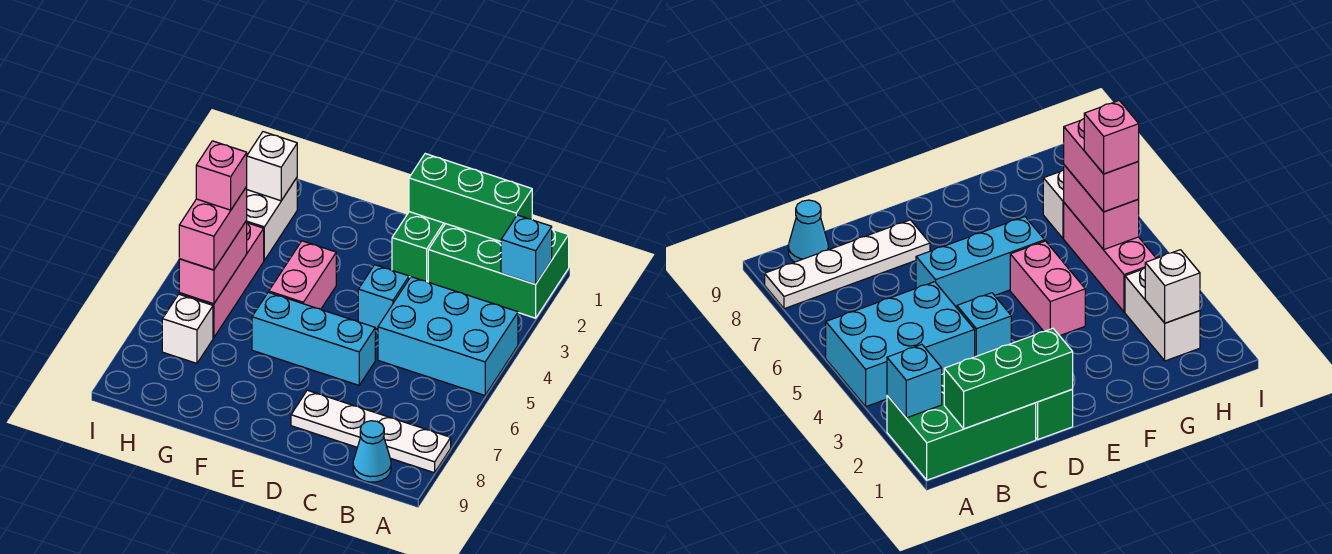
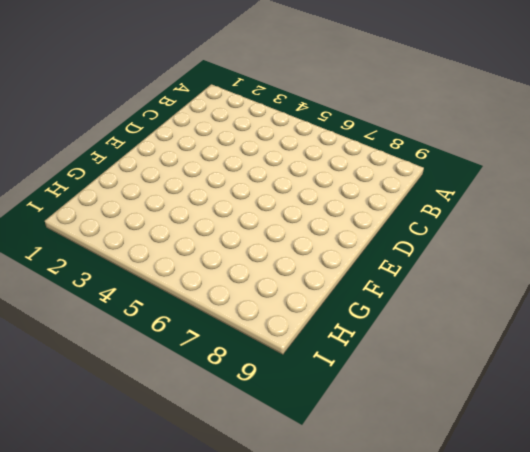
none -> green 2x3 brick [428,224,569,318]
none -> cyan 2x3 brick [378,277,518,395]
none -> white 1x4 plate [291,390,451,473]

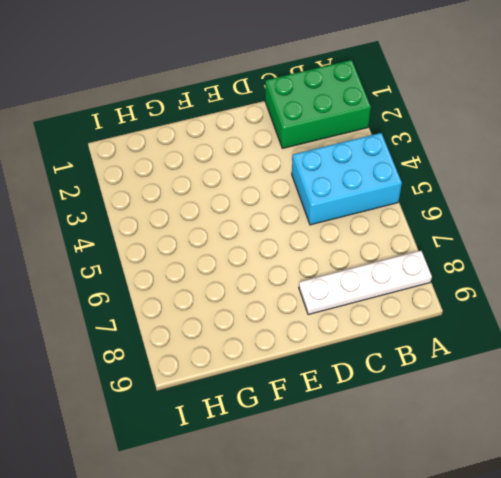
none -> cyan 1x1 cone [353,421,391,482]
none -> green 1x2 brick [392,212,445,281]
none -> cyan 1x1 brick [358,265,409,329]

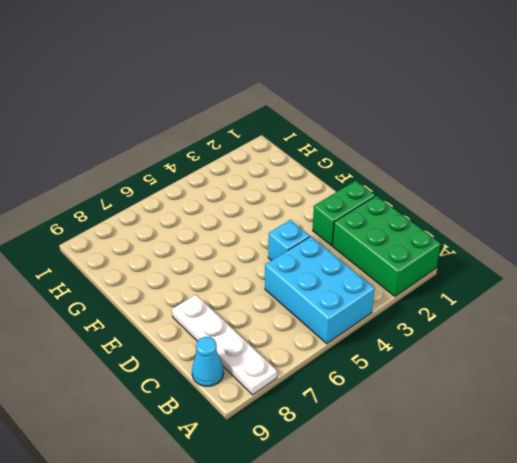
none -> cyan 1x3 brick [252,292,375,385]
none -> pink 1x2 brick [269,241,336,309]
none -> white 1x2 brick [246,178,297,260]

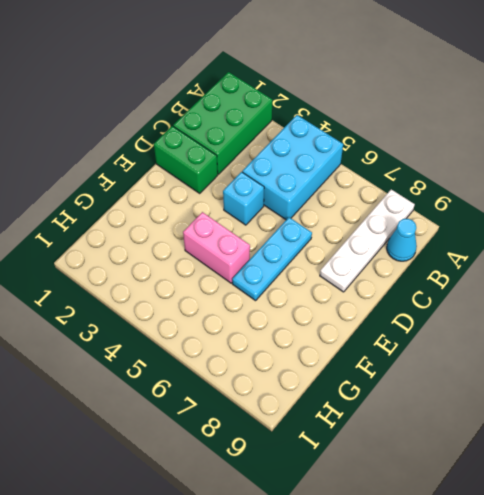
cyan 1x3 plate [232,217,312,301] -> cyan 1x3 brick [252,292,375,385]
none -> white 1x2 brick [246,178,297,260]
none -> pink 1x3 brick [179,223,264,338]
none -> white 1x1 brick [162,294,213,363]

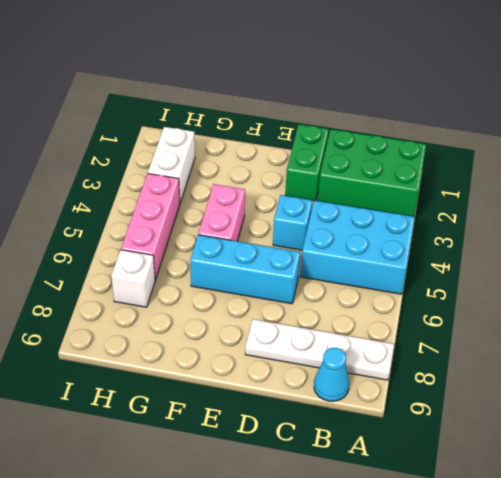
none -> cyan 1x1 brick [501,215,552,284]
none -> green 1x3 brick [409,154,532,242]
none -> white 1x1 brick [246,132,297,201]

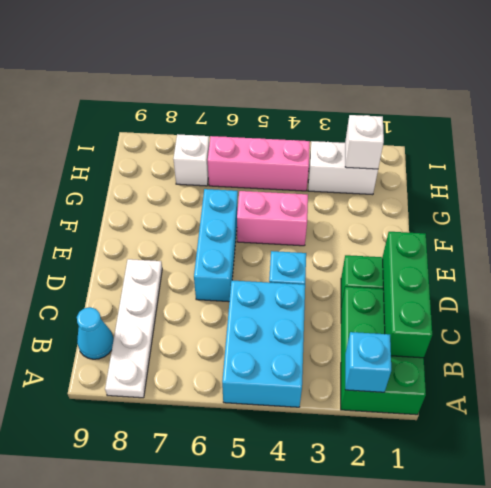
none -> pink 1x2 brick [179,221,247,304]
none -> pink 1x2 brick [179,187,247,270]
none -> pink 1x1 brick [196,141,247,210]

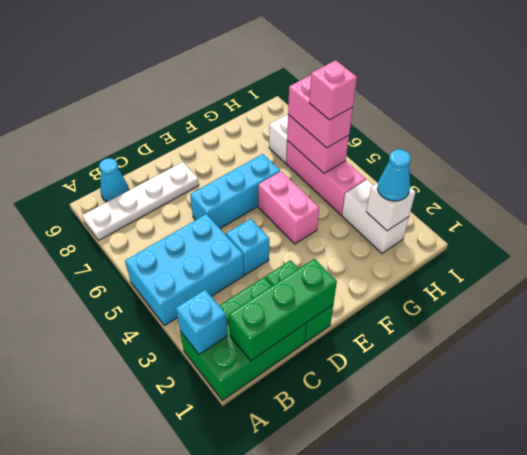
cyan 1x1 cone [377,149,411,201] -> none

